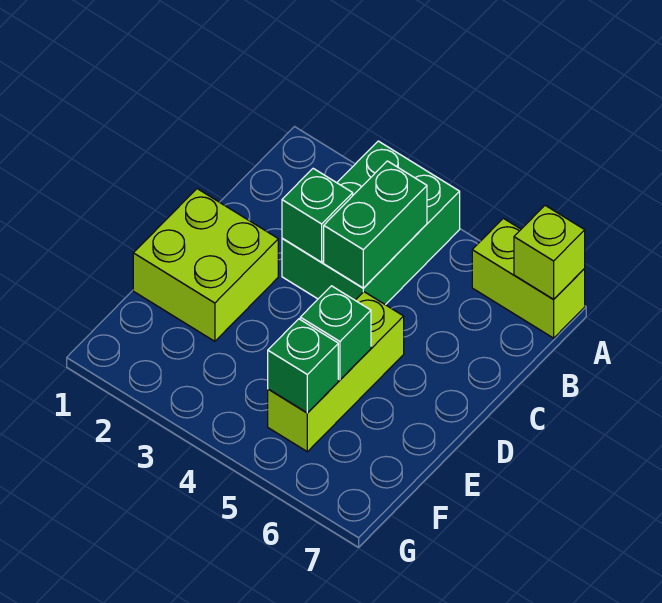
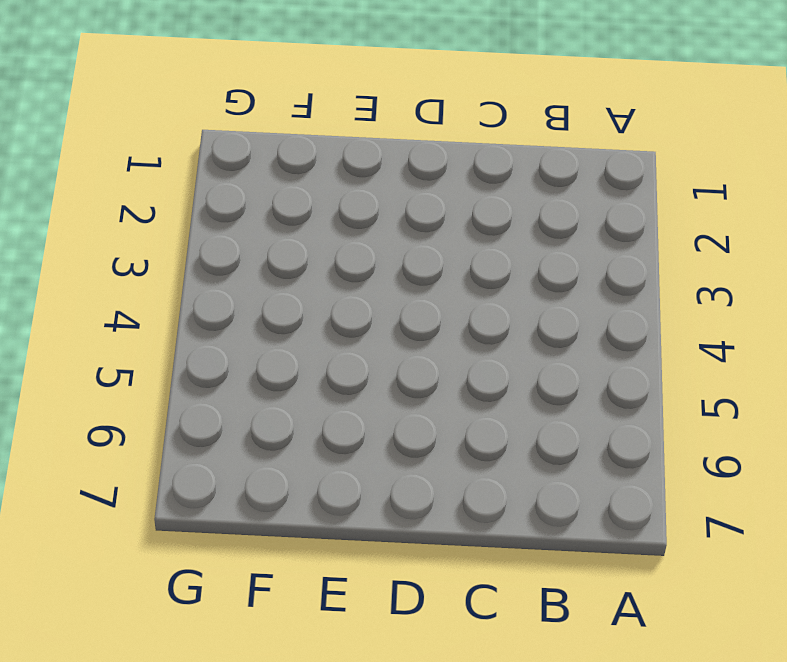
none -> green 2x3 brick [282,141,460,305]
none -> lime 1x2 brick [472,218,585,338]

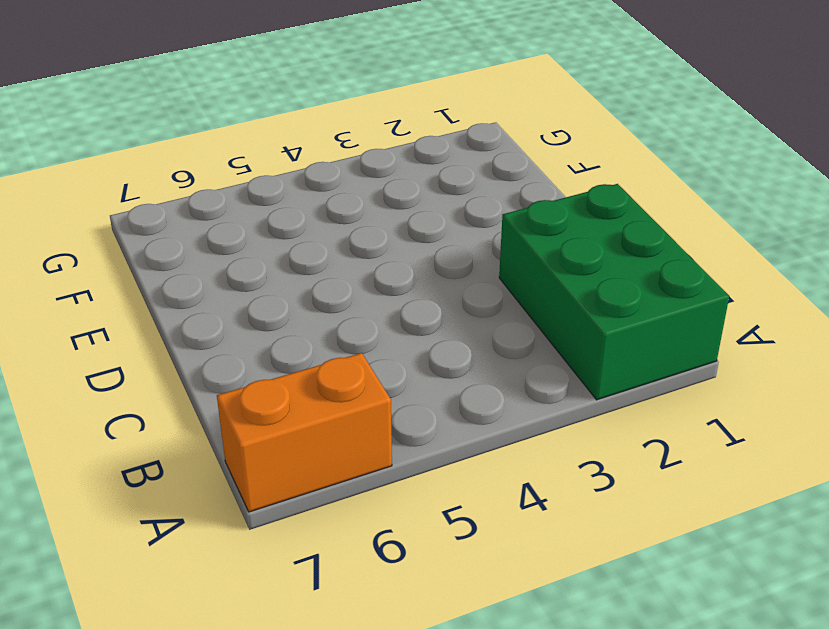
green 2x3 brick [499,184,729,400] -> green 2x3 brick moved to [282,141,460,305]
orange 1x2 brick [217,353,392,512] -> lime 1x2 brick [472,218,585,338]
none -> lime 2x2 brick [133,189,278,341]
none -> lime 1x3 brick [268,292,404,452]

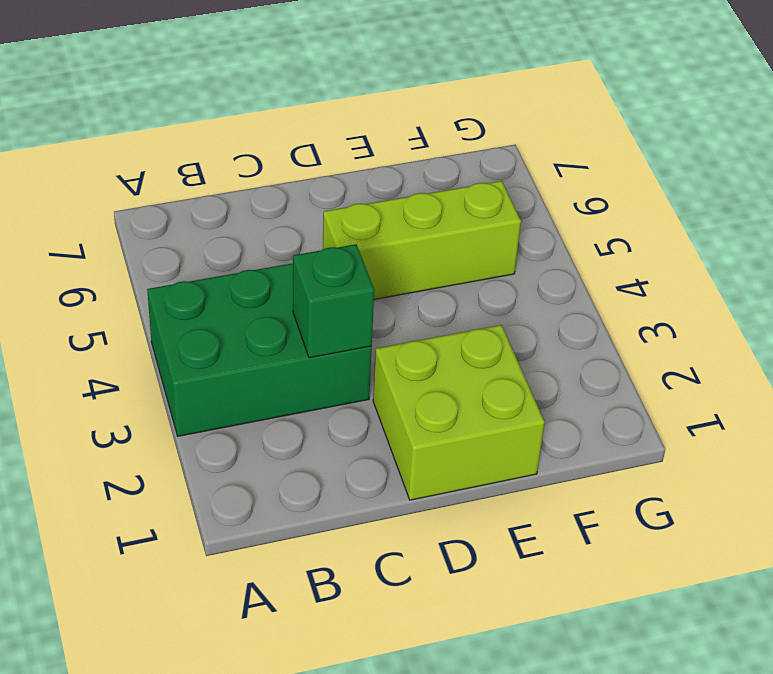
none -> lime 1x2 brick [472,218,585,338]
none -> lime 1x1 brick [514,205,585,299]

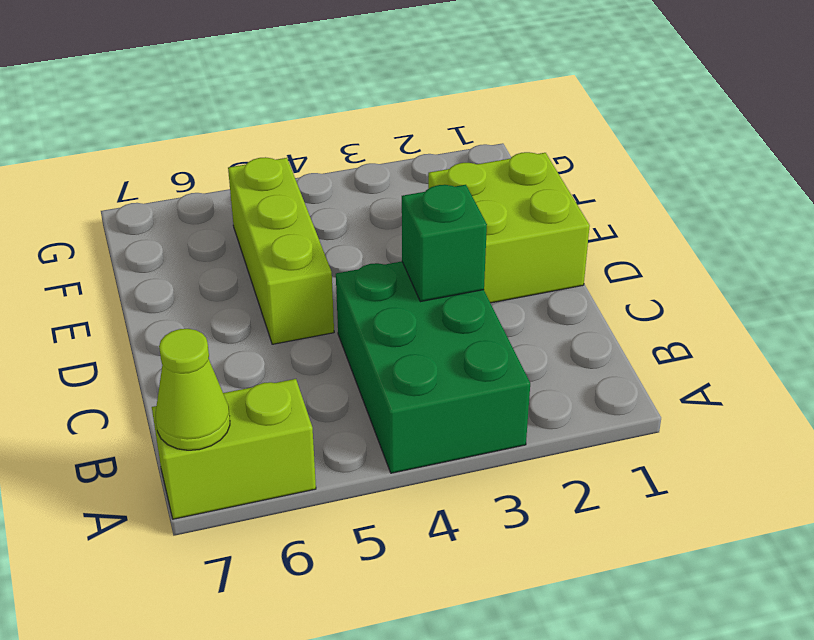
lime 1x1 cone [156,329,230,450] -> lime 1x1 brick [514,205,585,299]
none -> green 1x2 brick [324,161,427,288]
none -> green 1x1 brick [300,286,371,380]

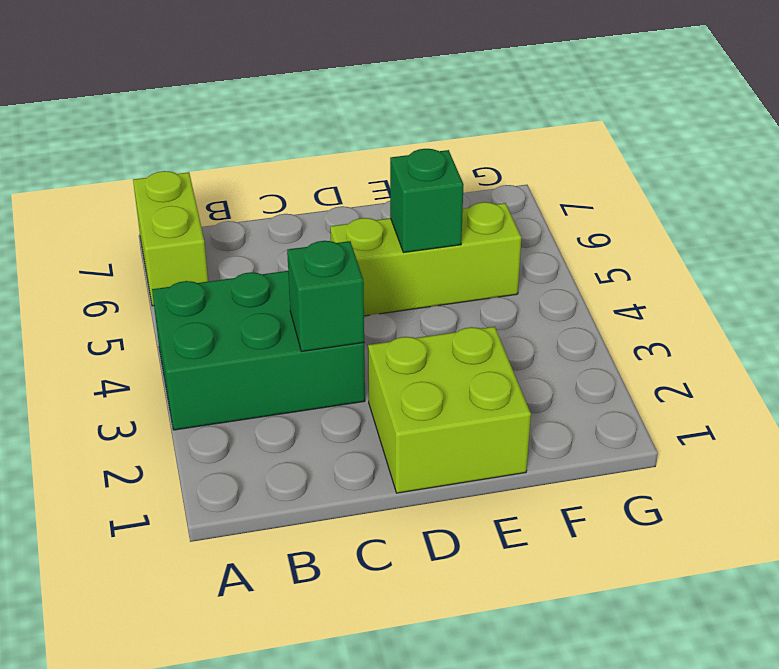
none -> lime 1x1 brick [514,205,585,299]
none -> green 1x2 brick [324,161,427,288]

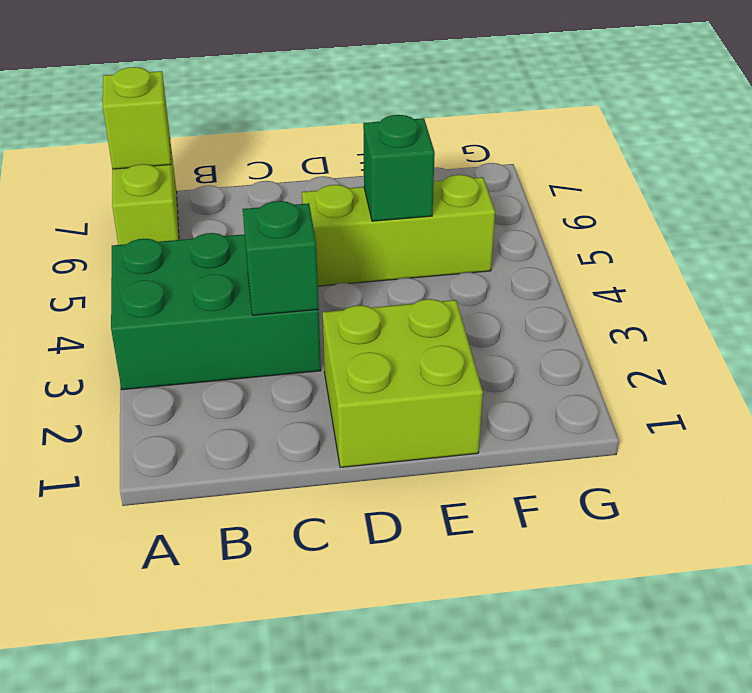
none -> green 1x2 brick [324,161,427,288]
none -> green 1x1 brick [268,319,338,413]

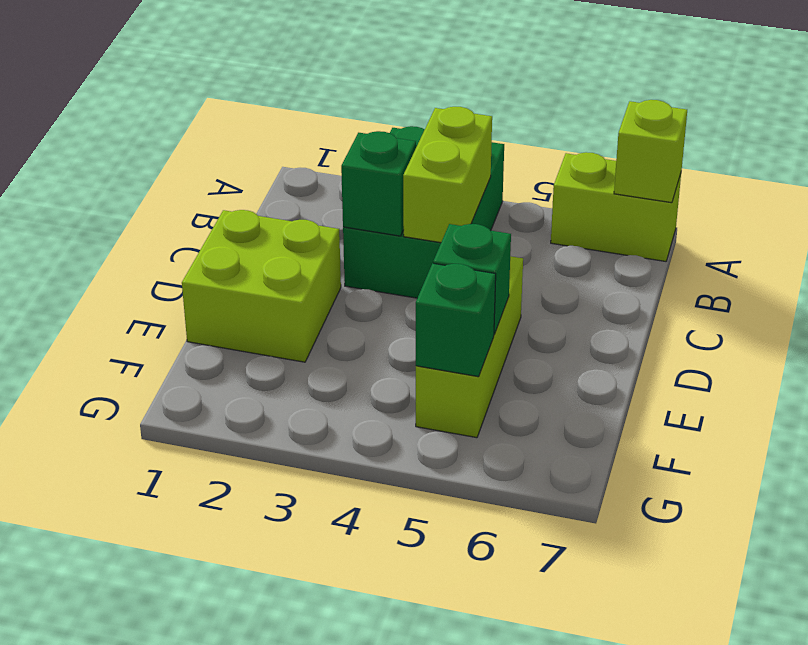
lime 1x2 brick [403,107,492,243] -> green 1x2 brick [324,161,427,288]

